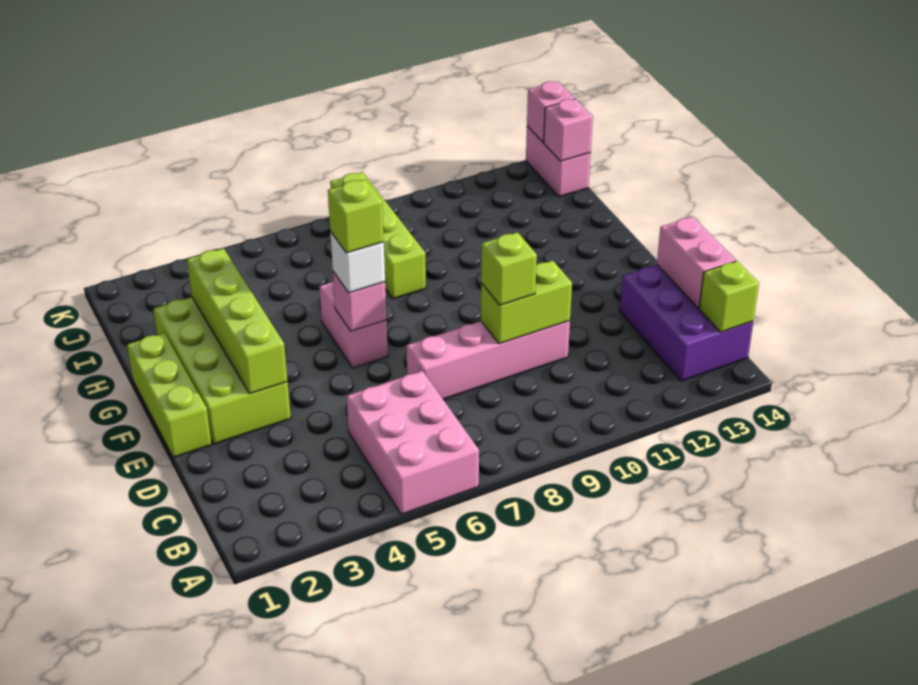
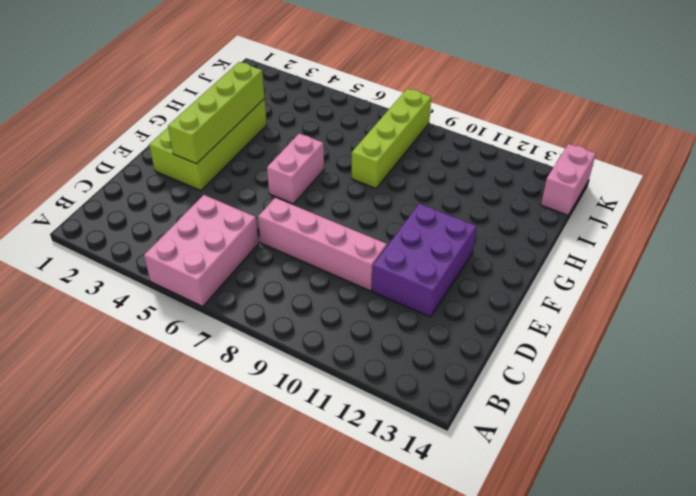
purple 2x3 brick [372,204,477,317] -> purple 2x3 brick moved to [620,265,753,381]
none -> lime 1x3 brick [127,333,212,457]
none -> lime 1x1 brick [699,261,759,332]
none -> pink 1x2 brick [657,217,736,308]

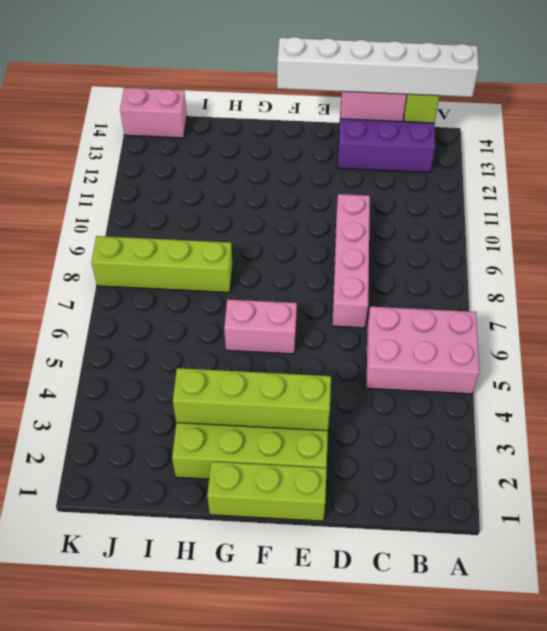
white 1x6 brick [277,37,479,97] -> none
none -> lime 1x2 brick [481,261,572,344]
none -> pink 1x1 brick [333,272,386,331]
none -> pink 1x1 brick [544,99,593,161]

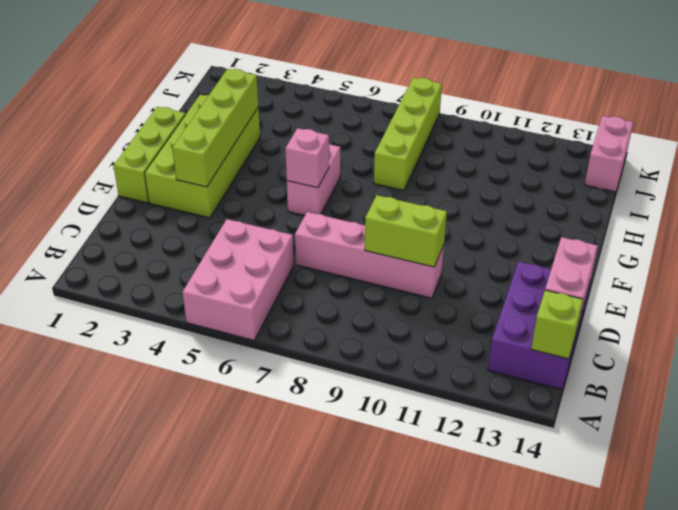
none -> pink 1x1 brick [544,99,593,161]
none -> pink 1x1 brick [527,81,575,143]
none -> lime 1x1 brick [481,232,537,305]

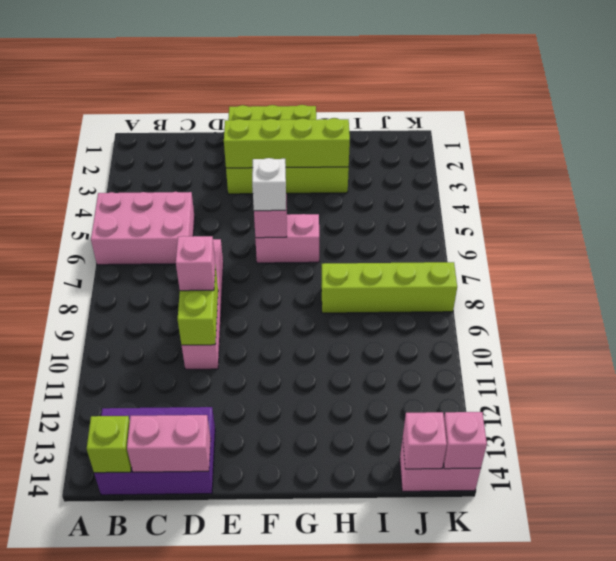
pink 1x1 brick [176,236,215,291] -> lime 1x1 brick [481,232,537,305]
none -> lime 1x1 brick [328,179,384,253]

